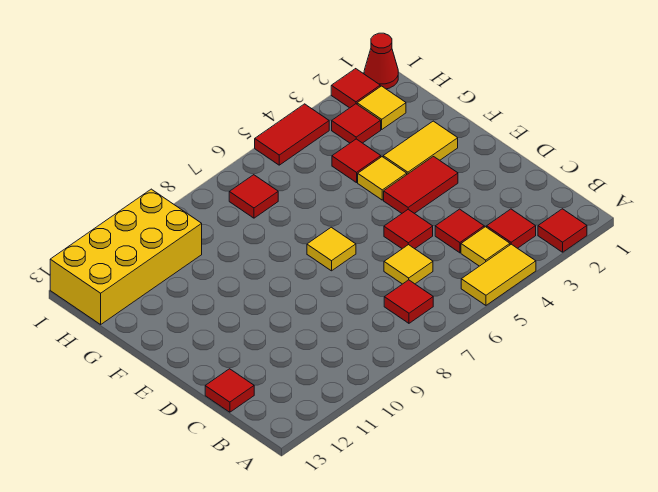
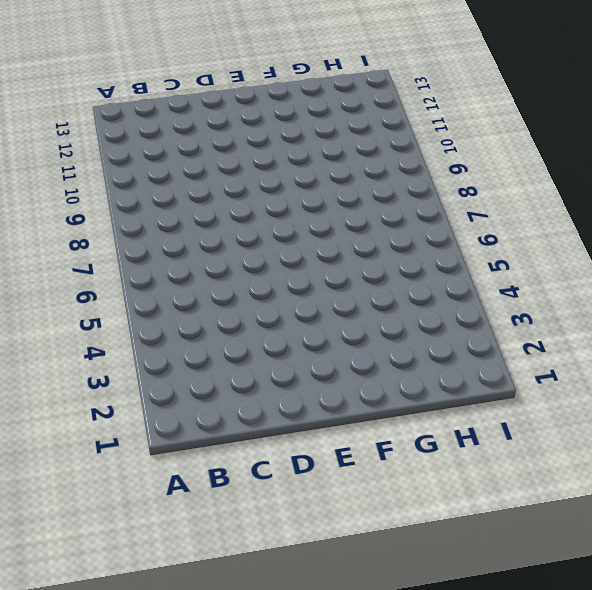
none -> red 1x1 tile [538,209,587,252]
none -> yellow 1x2 tile [461,244,536,305]
none -> red 1x1 tile [487,209,536,248]

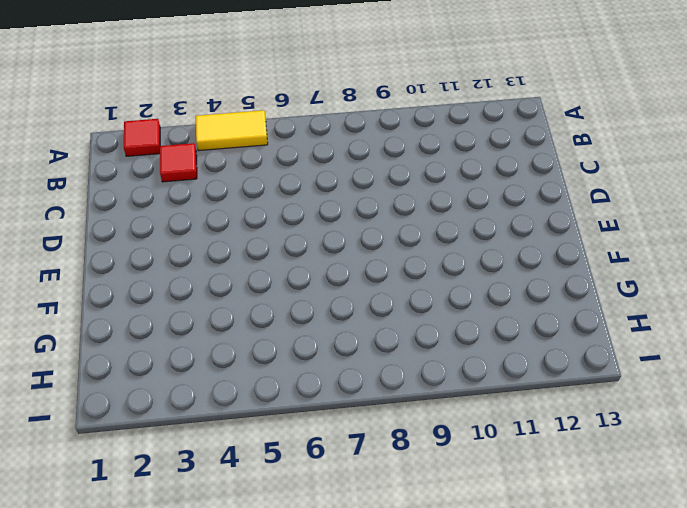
none -> yellow 1x1 tile [461,227,510,266]
none -> red 1x1 tile [384,280,433,323]
none -> red 1x1 tile [435,209,484,253]

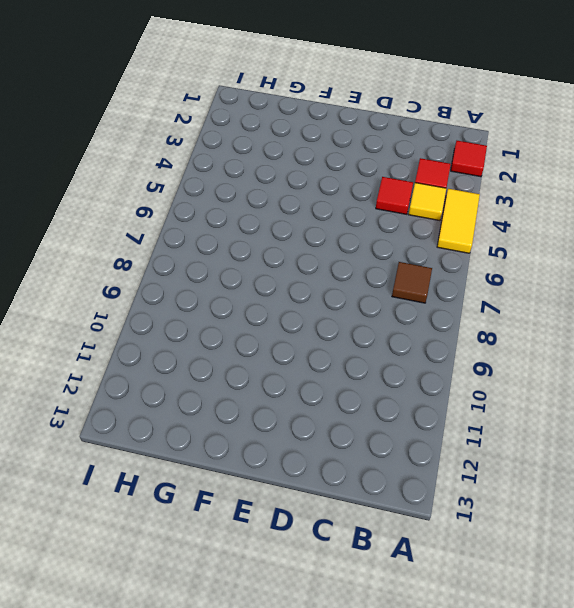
brown 1x1 tile [392,262,432,303] -> red 1x1 tile [384,280,433,323]
none -> yellow 1x1 tile [384,245,433,284]
none -> red 1x1 tile [205,369,254,412]
none -> red 1x1 tile [384,209,433,249]

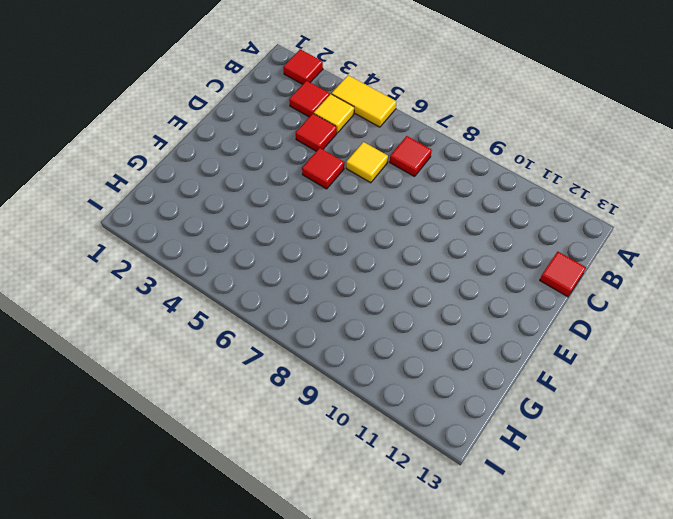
none -> red 1x2 tile [384,157,458,213]
none -> yellow 1x1 tile [307,227,356,271]
none -> yellow 1x2 tile [383,121,458,174]

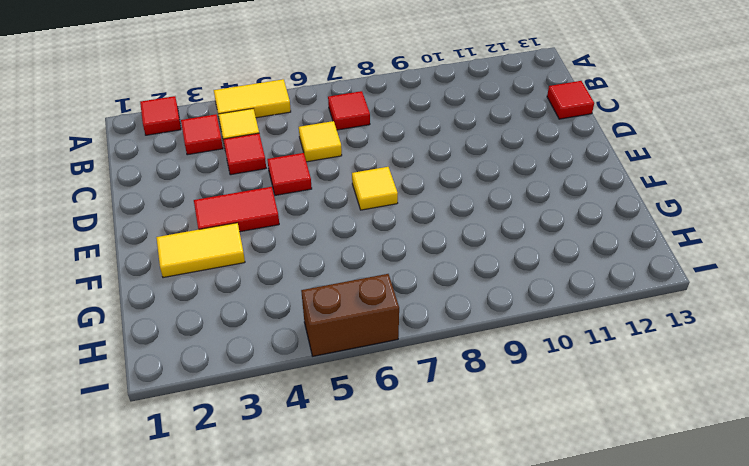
brown 1x2 brick [301,274,399,356] -> red 1x2 tile [255,104,329,165]
none -> yellow 1x1 tile [358,157,407,200]
none -> red 1x1 tile [332,139,381,183]
none -> yellow 1x1 tile [357,86,406,129]

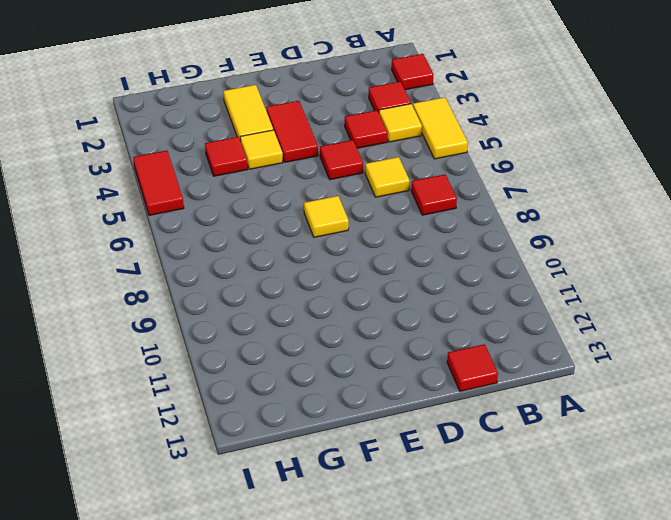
none -> yellow 1x1 tile [357,86,406,129]
none -> red 1x1 tile [332,104,381,143]
none -> red 1x1 tile [229,175,278,218]

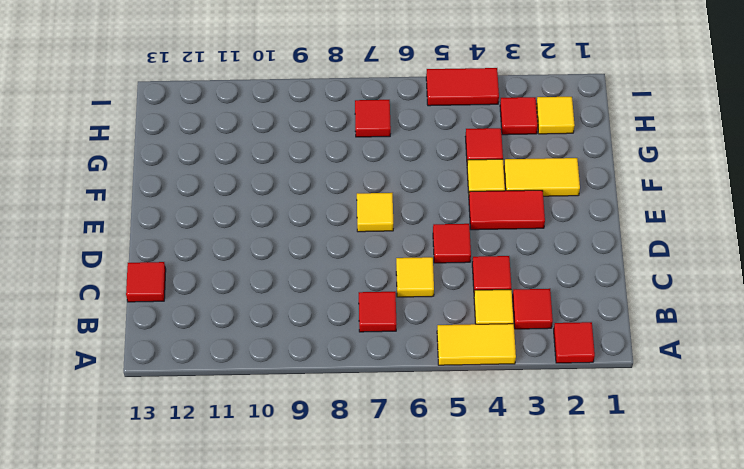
none -> yellow 2x4 brick [50,189,202,324]
none -> red 1x1 cone [364,33,398,89]
none -> red 1x1 tile [331,69,380,108]

